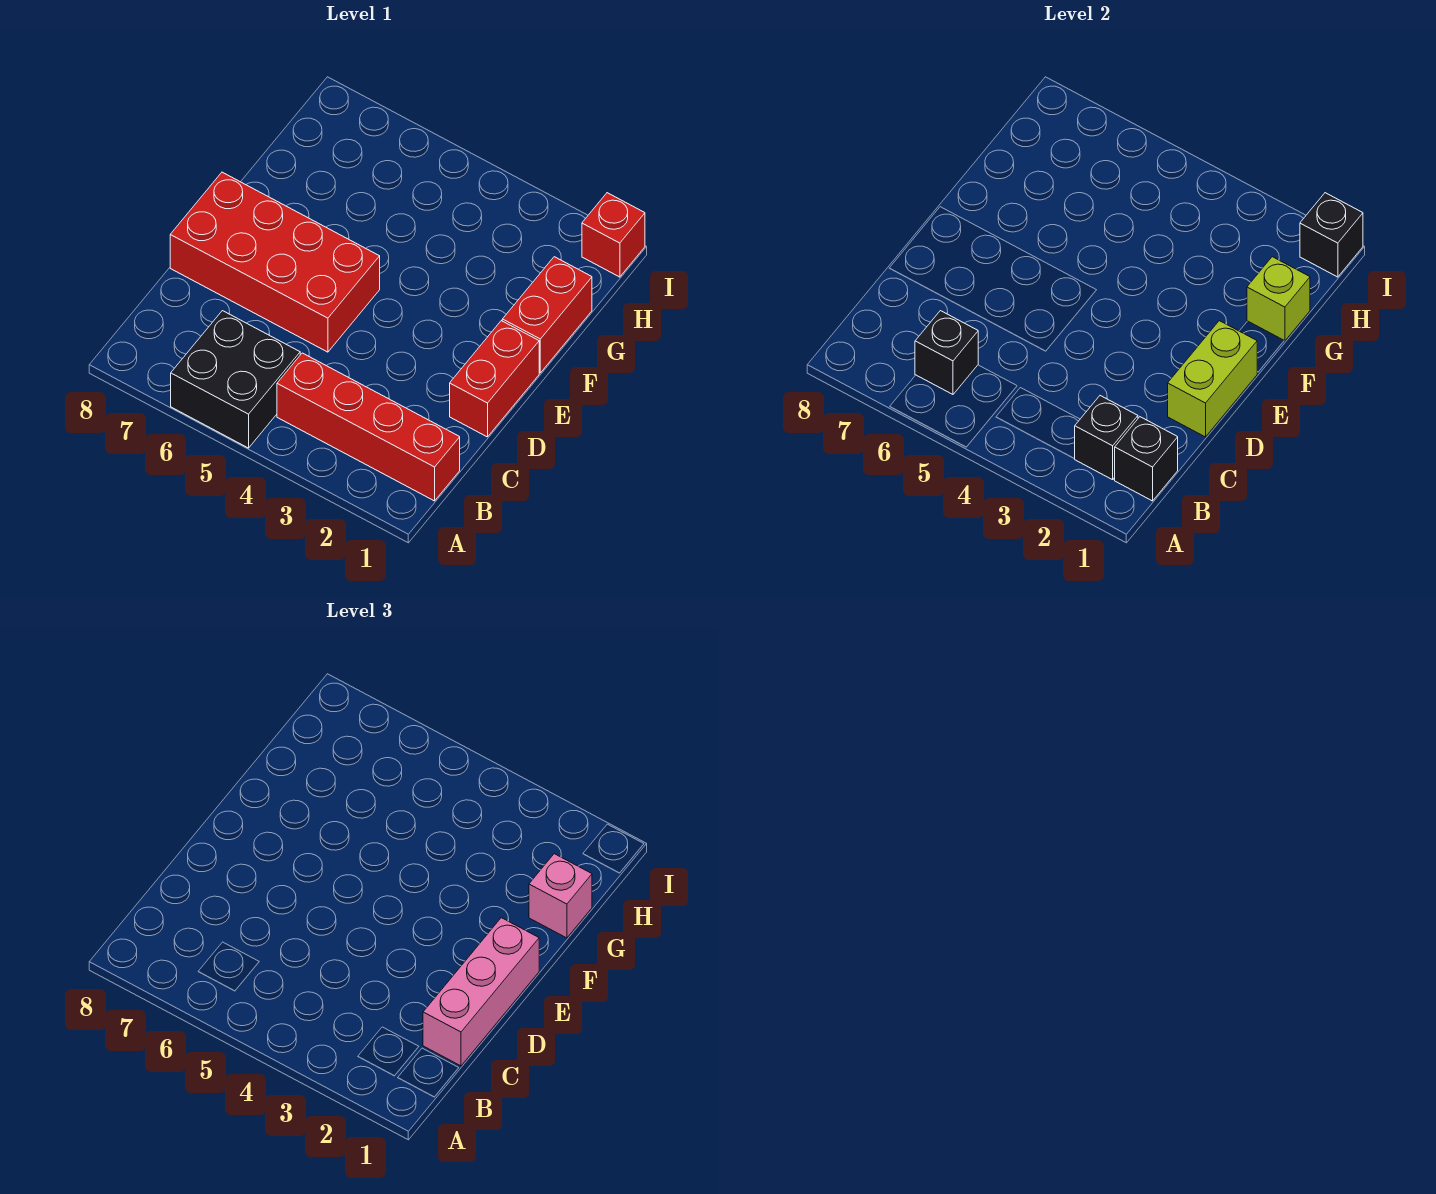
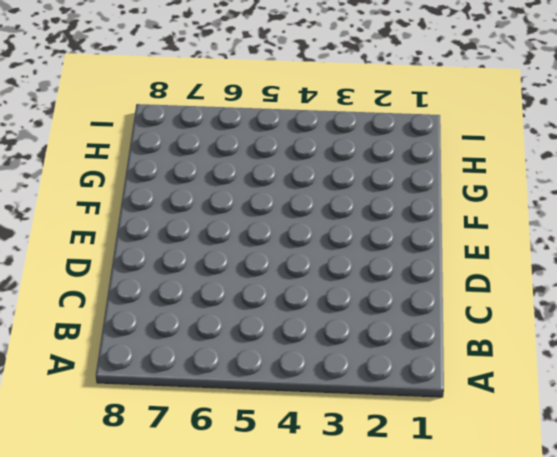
none -> black 2x2 brick [171,311,300,448]
none -> red 1x4 brick [277,353,460,501]
none -> red 1x2 brick [450,321,539,437]

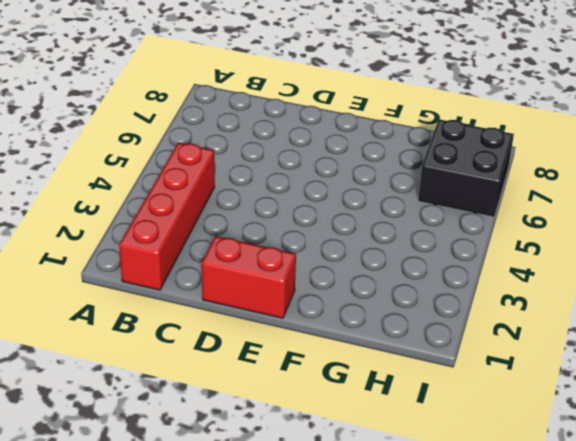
black 2x2 brick [418,119,514,217] -> black 2x2 brick moved to [171,311,300,448]
none -> red 2x4 brick [170,172,380,352]
none -> red 1x2 brick [502,257,592,373]
none -> red 1x1 brick [582,193,645,277]

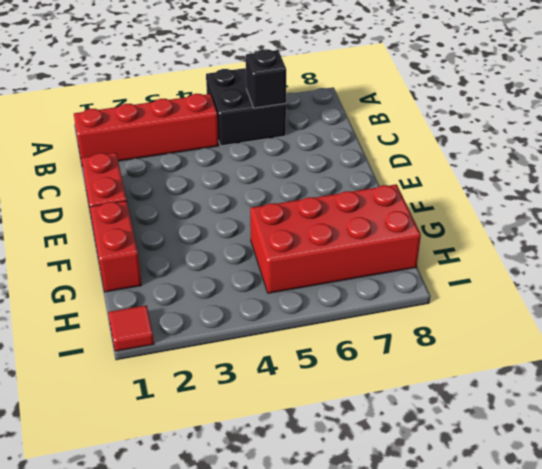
red 2x4 brick [250,184,421,293] -> red 2x4 brick moved to [170,172,380,352]
red 1x1 tile [108,305,154,351] -> red 1x1 brick [582,193,645,277]
none -> black 1x1 brick [1115,417,1178,501]
none -> black 1x1 brick [1075,396,1138,480]
none -> lime 1x2 brick [1168,321,1257,437]

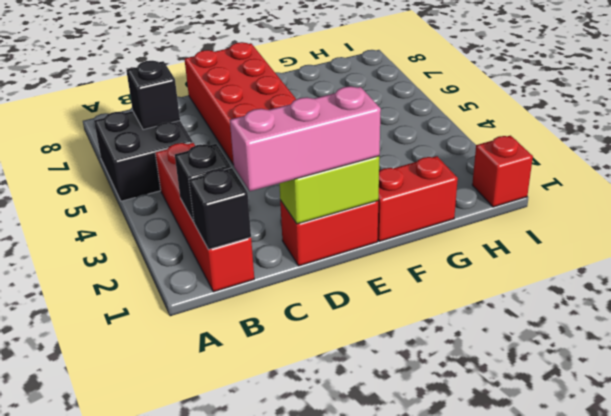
none -> lime 1x1 brick [1247,257,1310,341]
none -> black 1x1 brick [1300,193,1363,277]
none -> pink 1x1 brick [529,854,592,938]

